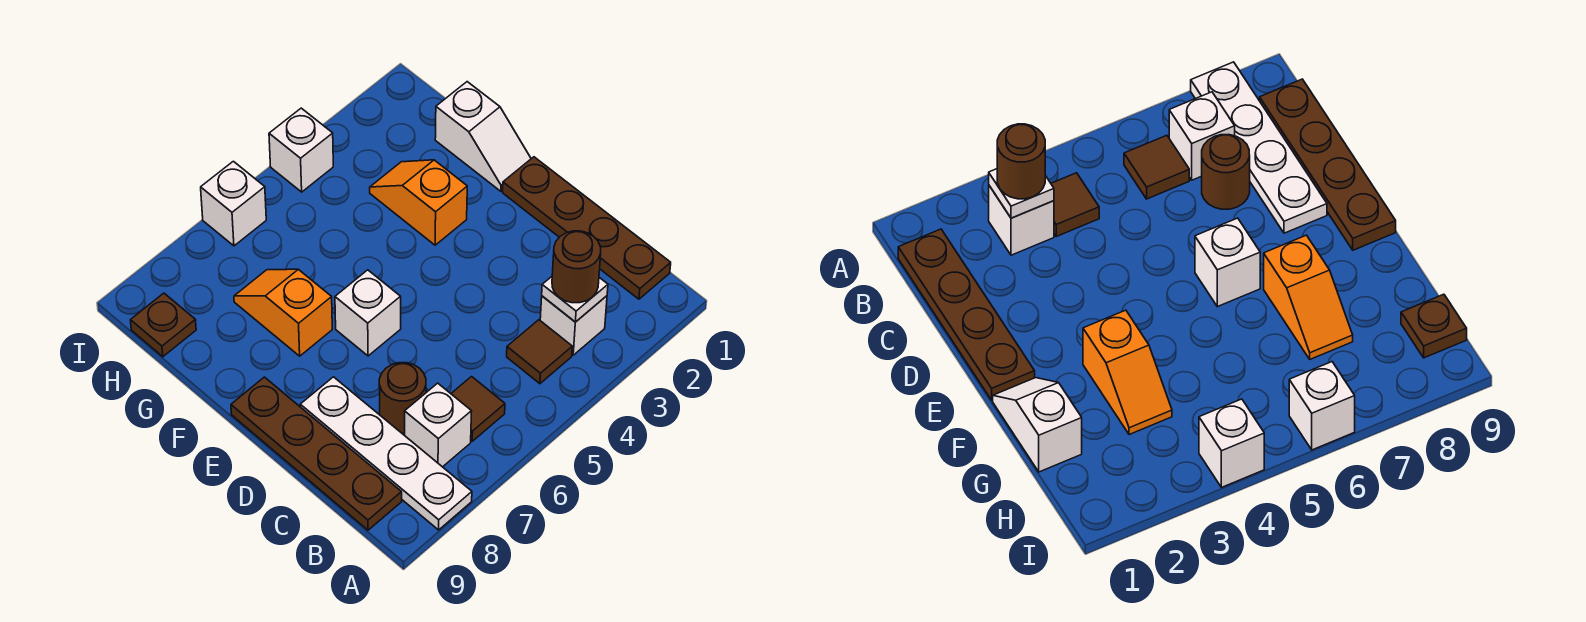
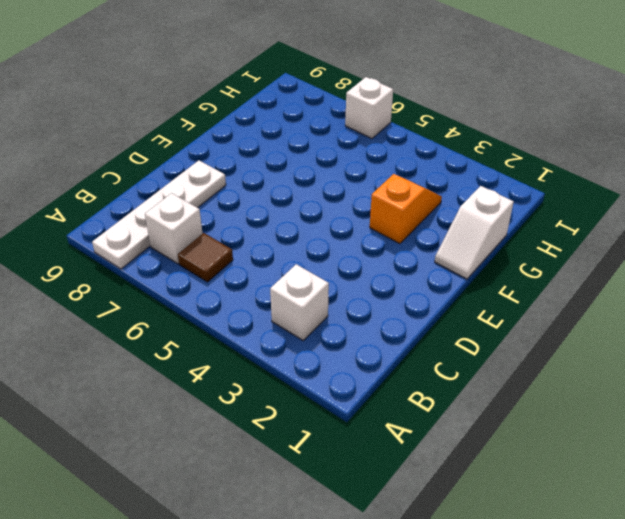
none -> brown 1x4 plate [503,157,671,299]
none -> brown 1x1 tile [507,320,572,384]
none -> brown 1x4 plate [231,377,402,530]

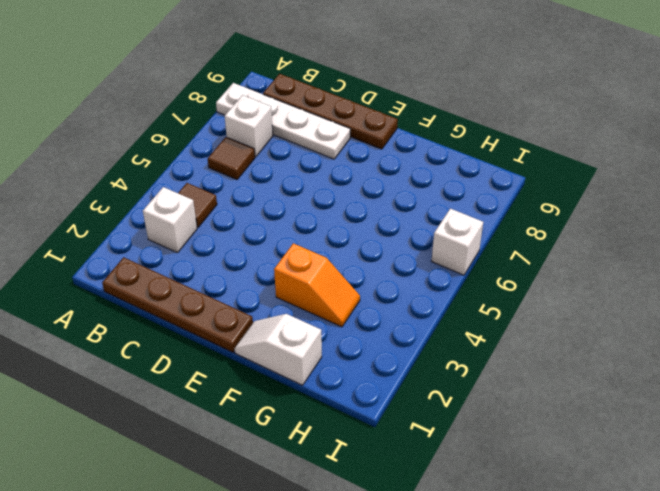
none -> brown 1x1 round brick [379,363,426,434]
none -> white 1x1 brick [335,270,401,356]
none -> orange 1x2 slope [234,269,332,356]

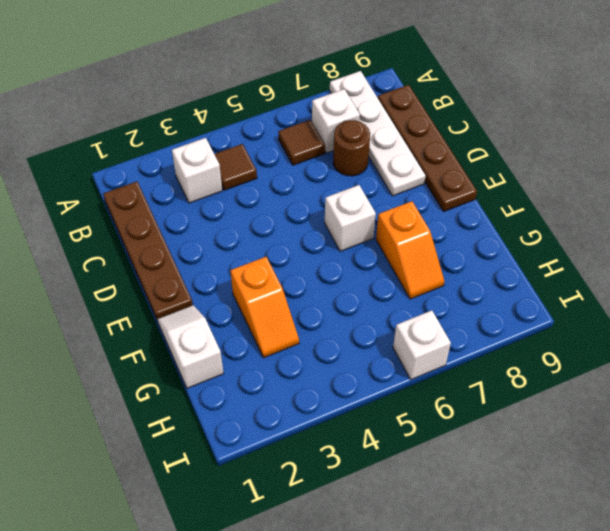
none -> brown 1x1 plate [130,293,196,357]
none -> white 1x1 brick [269,108,333,192]
none -> white 1x1 plate [542,277,608,322]

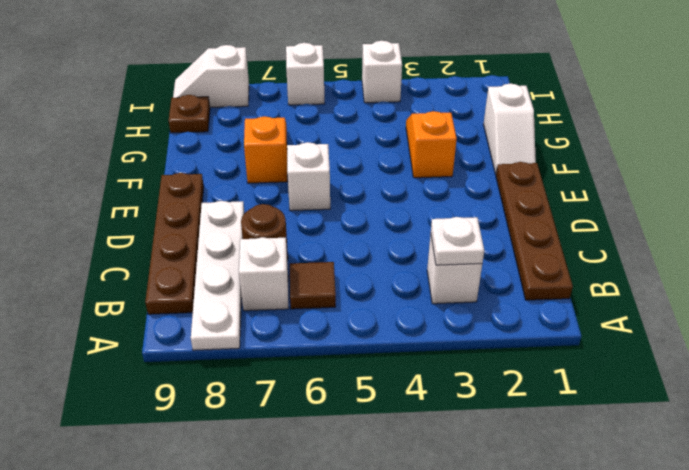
white 1x2 slope [173,45,249,107] -> none
none -> brown 1x1 tile [507,320,572,384]
none -> brown 1x1 round brick [552,231,601,303]

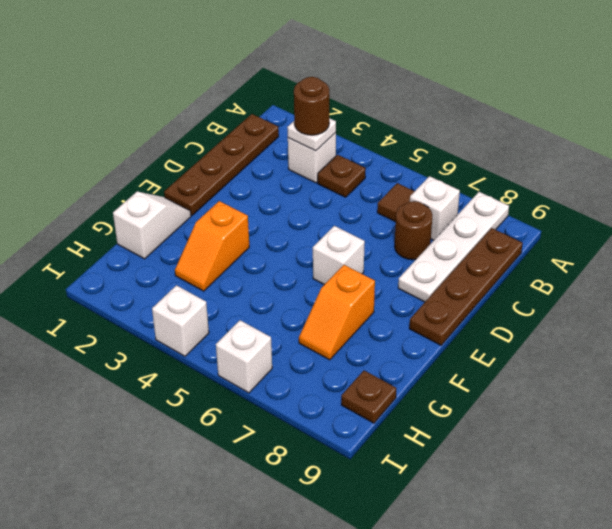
brown 1x1 plate [318,155,366,197] -> brown 1x1 tile [507,320,572,384]

